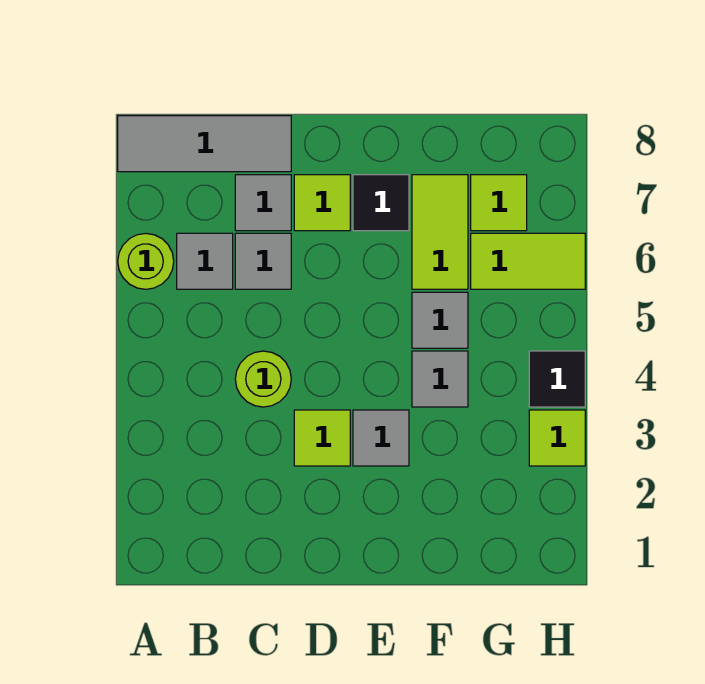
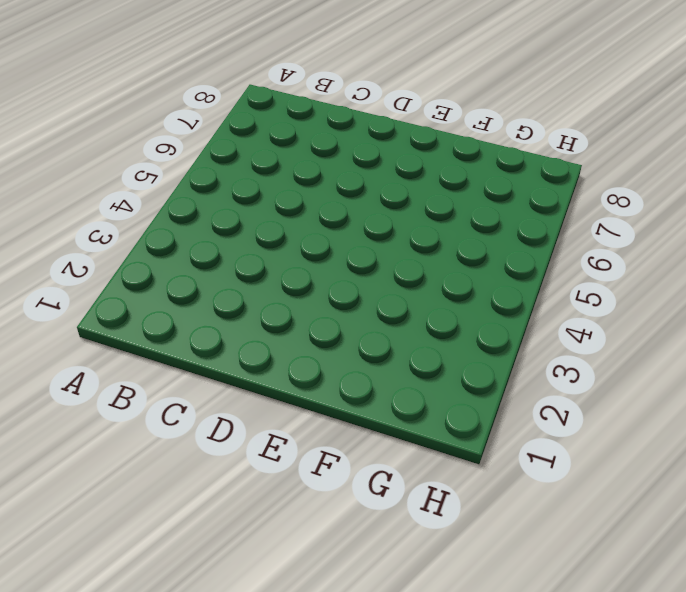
none -> lime 1x1 round brick [118,233,174,289]
none -> grey 1x3 tile [118,116,291,172]
none -> grey 1x1 tile [177,233,233,289]

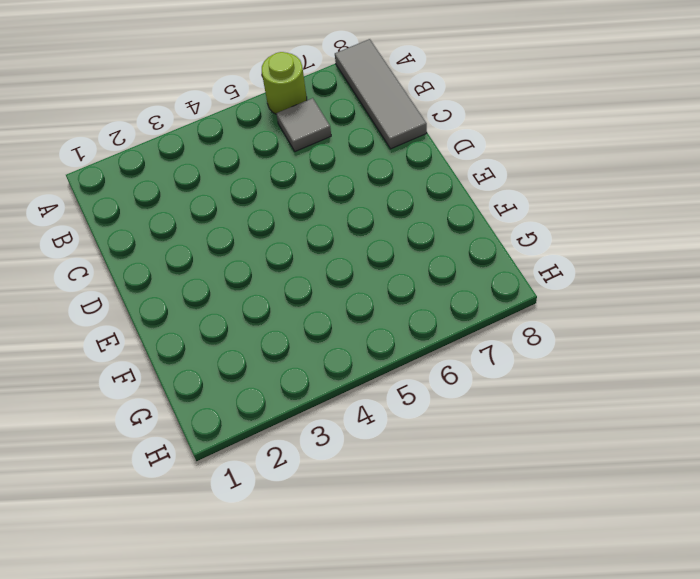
none -> lime 1x1 round brick [235,351,291,407]
none -> grey 1x1 tile [235,233,291,289]
none -> grey 1x1 tile [235,175,291,231]

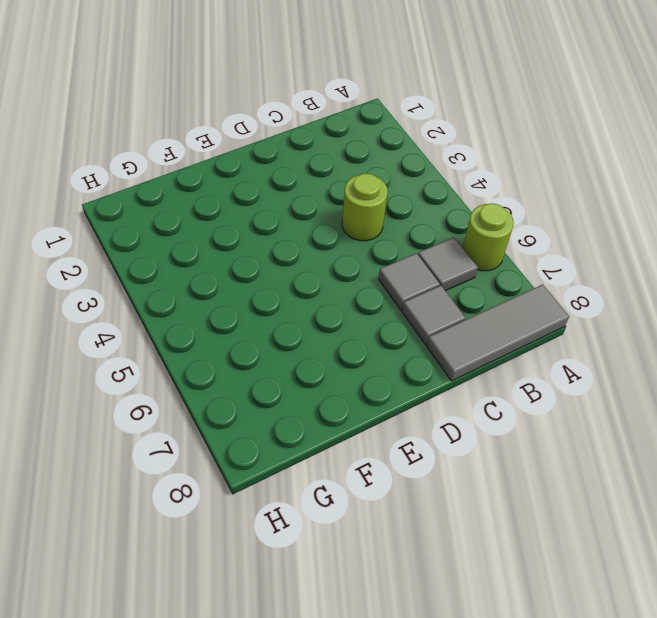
none -> lime 1x1 tile [294,410,350,466]
none -> lime 1x1 tile [294,175,350,231]
none -> grey 1x1 tile [353,410,409,466]

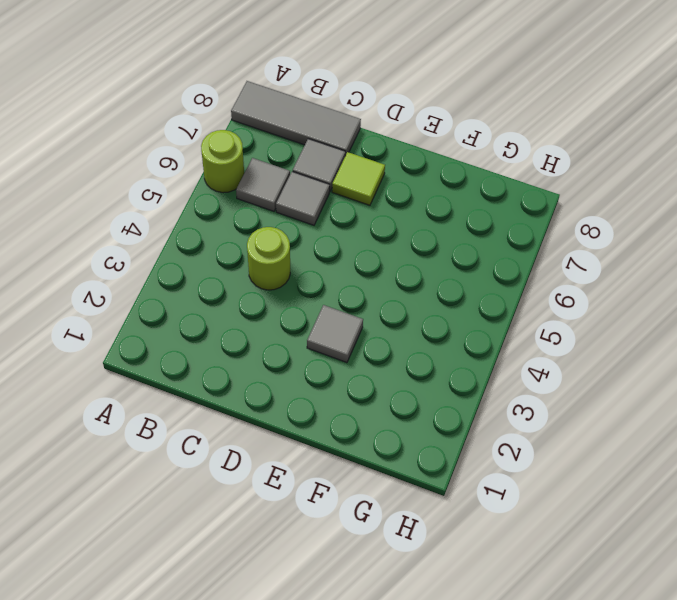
none -> lime 1x1 tile [294,410,350,466]
none -> black 1x1 tile [353,175,409,231]
none -> grey 1x1 tile [412,351,468,407]

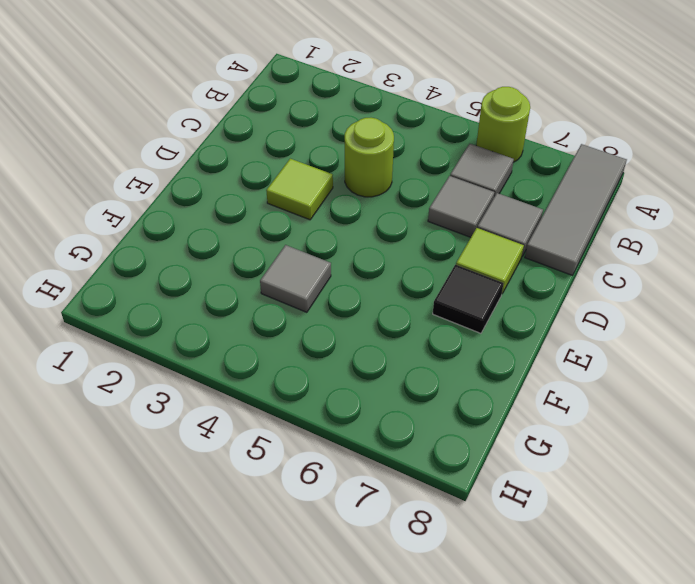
none -> grey 1x1 tile [353,410,409,466]
none -> grey 1x1 tile [412,292,468,348]
none -> lime 1x2 tile [412,175,468,289]

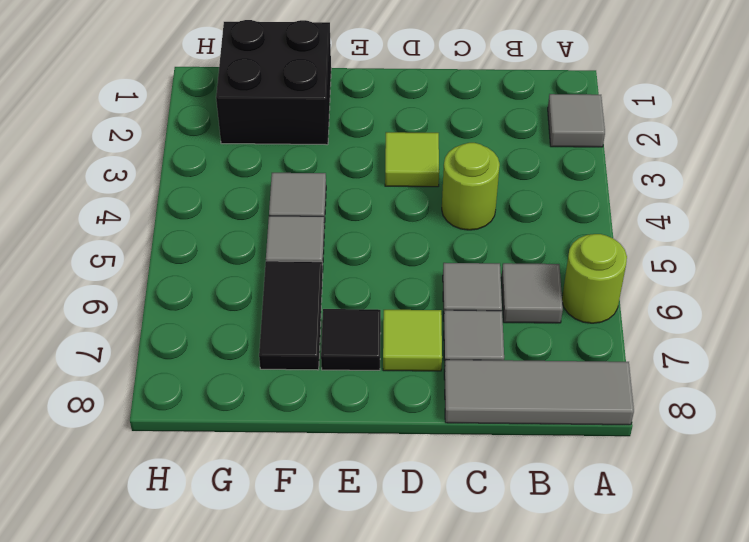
grey 1x1 tile [548,94,605,147] -> grey 1x1 tile moved to [353,410,409,466]
black 2x2 brick [216,20,331,145] -> none
black 1x2 tile [259,261,323,370] -> lime 1x2 tile [412,175,468,289]
none -> lime 1x2 tile [471,233,585,289]
none -> lime 1x1 tile [471,175,527,231]
none -> lime 1x1 tile [529,410,585,466]

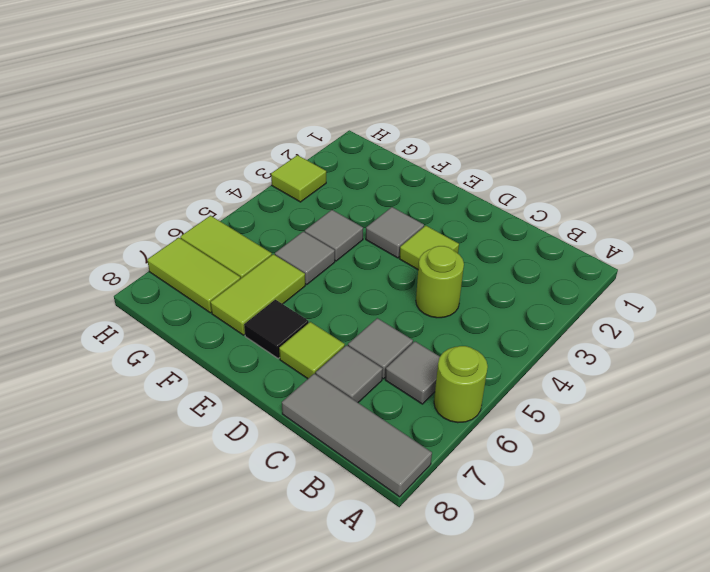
lime 1x2 tile [147,238,240,313] -> lime 1x1 tile [471,175,527,231]
none -> black 1x1 tile [529,351,585,407]

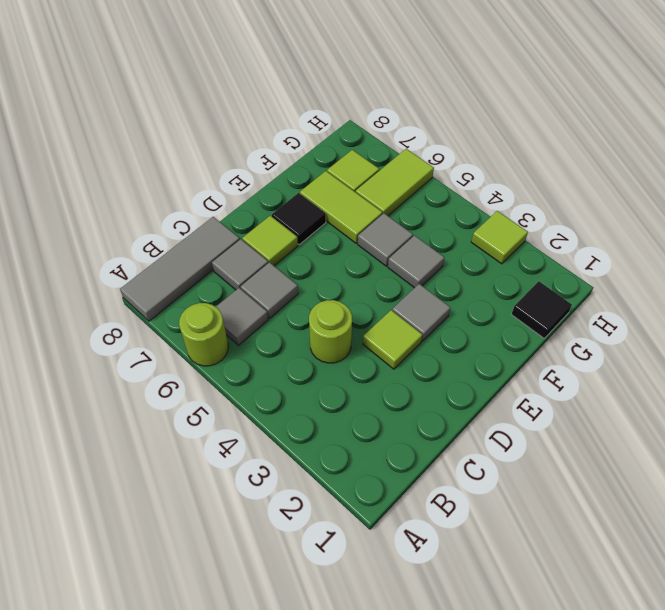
black 1x1 tile [511,281,572,338] -> black 1x1 tile moved to [529,351,585,407]

